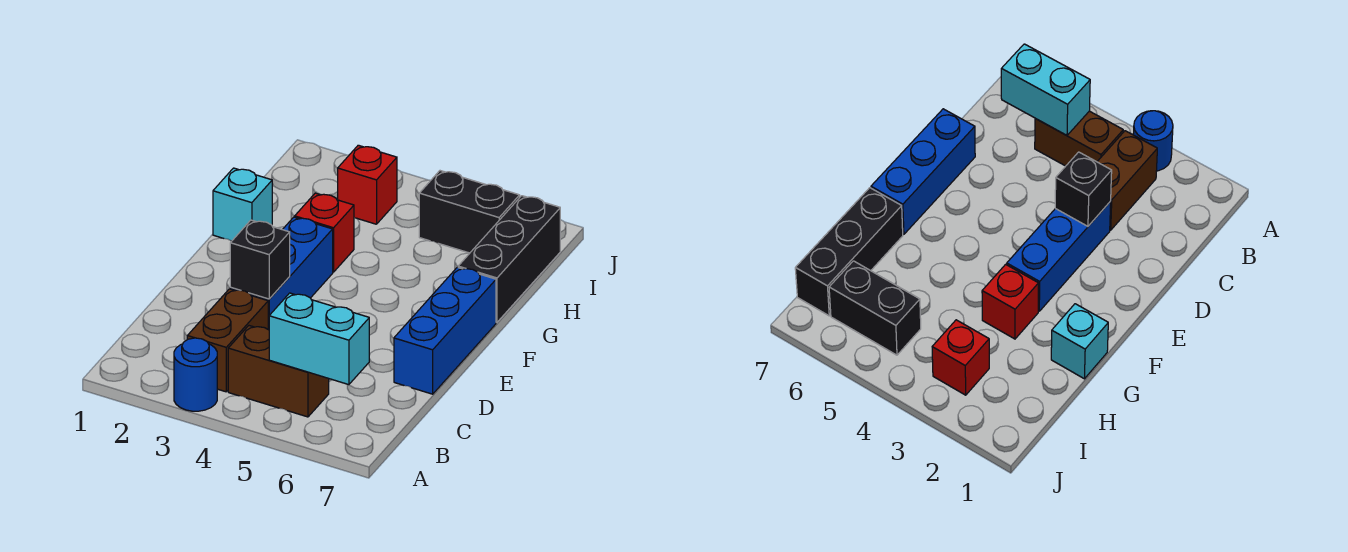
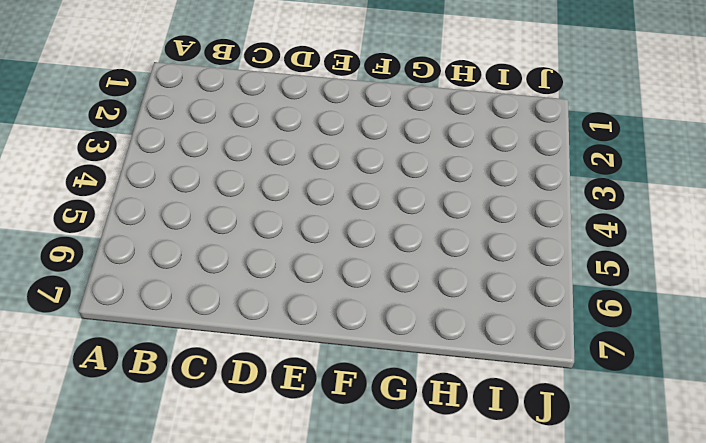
none -> blue 1x1 round brick [174,338,217,411]
none -> brown 1x2 brick [187,289,268,392]
none -> brown 1x2 brick [228,326,329,417]

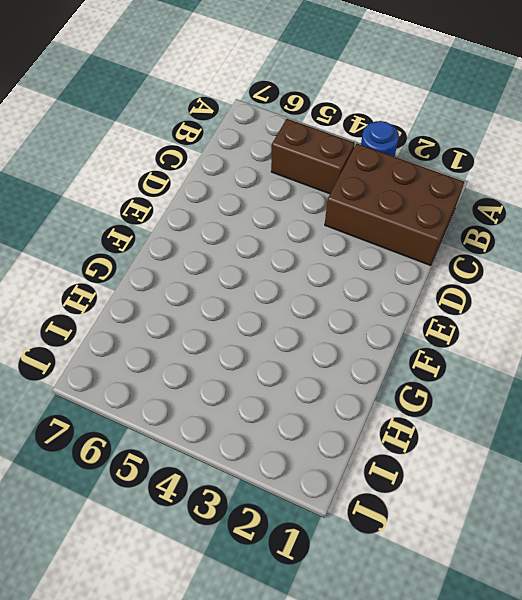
brown 2x3 brick [325,144,464,266] -> brown 1x2 brick [187,289,268,392]
none -> blue 1x3 brick [230,217,333,330]
none -> blue 1x3 brick [394,267,496,394]
none -> cyan 1x1 brick [213,168,272,241]

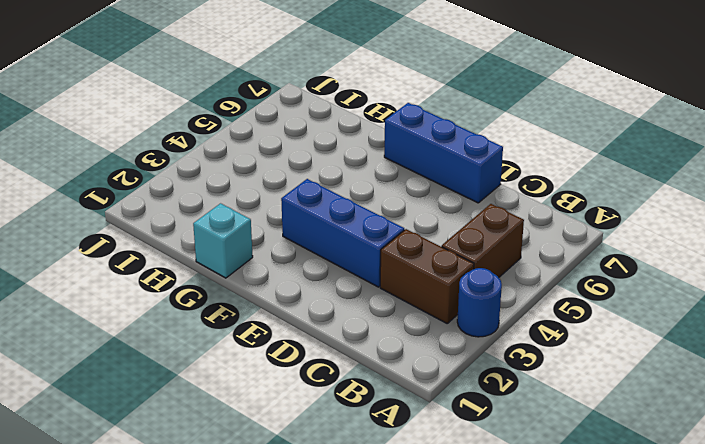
none -> red 1x1 brick [295,193,354,272]
none -> black 1x3 brick [458,196,560,322]
none -> red 1x1 brick [338,145,397,224]

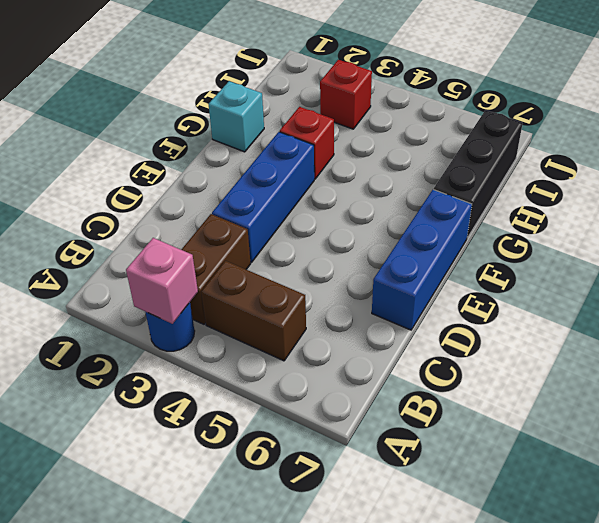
pink 1x1 brick [126,238,198,324] -> none
none -> black 1x2 brick [419,171,520,253]
none -> cyan 1x2 brick [269,293,369,385]
none -> black 1x1 brick [230,220,290,299]

